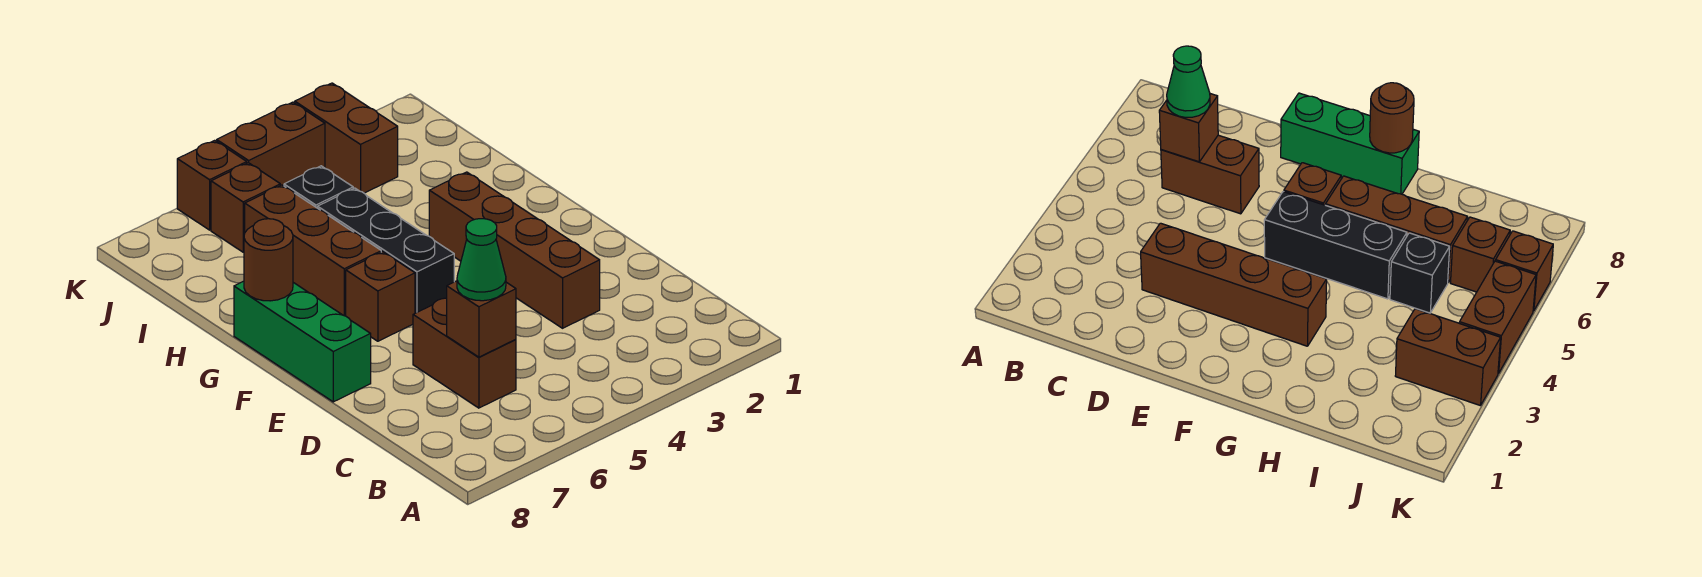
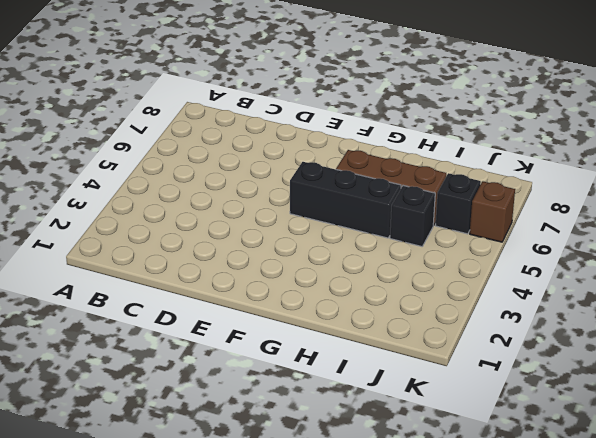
black 1x1 brick [435,173,481,234] -> brown 1x1 brick [211,163,280,252]
none -> brown 1x2 brick [413,298,516,408]
none -> brown 1x4 brick [429,172,600,328]
none -> green 1x3 brick [234,281,371,402]

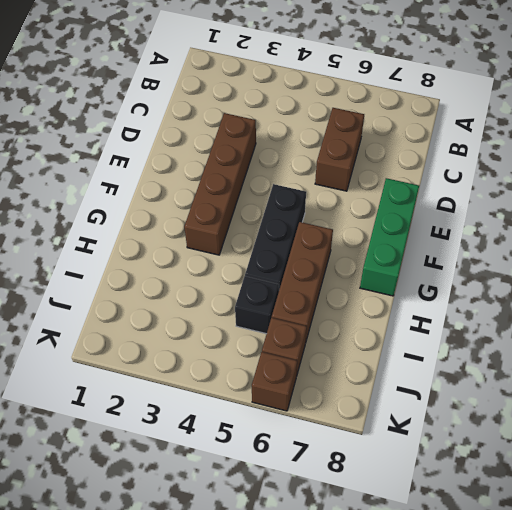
none -> brown 1x1 brick [346,252,415,341]
none -> brown 1x2 brick [295,83,398,193]
none -> brown 1x2 brick [217,102,325,186]

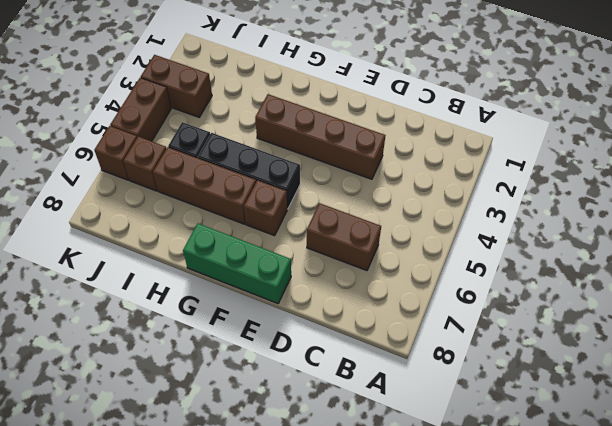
none -> brown 1x1 brick [447,281,516,357]
none -> brown 1x1 round brick [244,219,293,301]
none -> green 1x1 cone [457,219,506,301]

